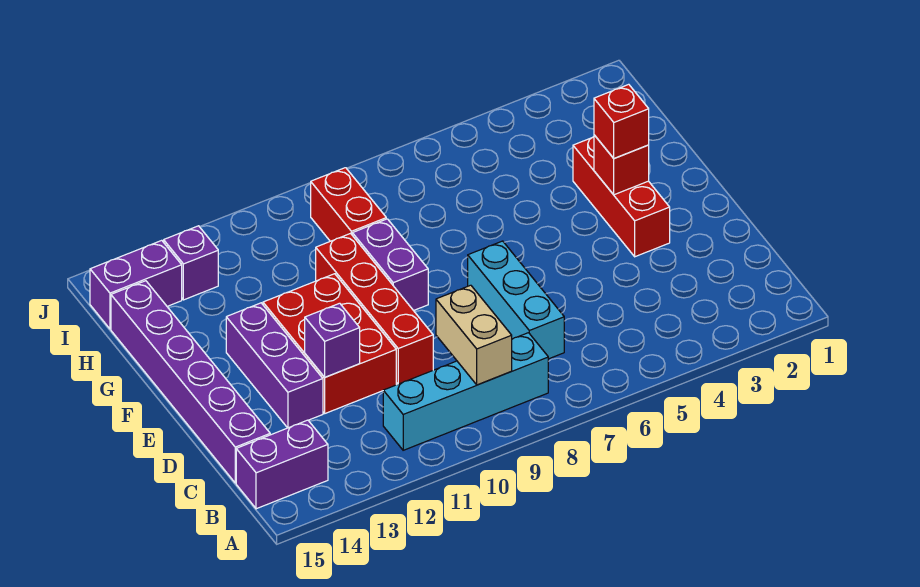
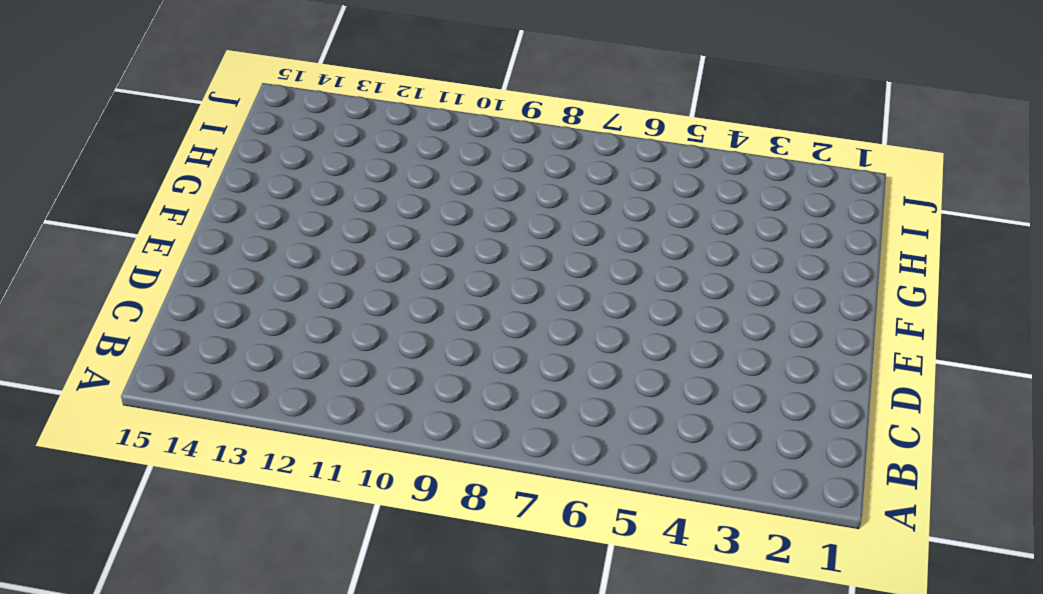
none -> cyan 1x4 brick [383,333,548,450]
none -> purple 1x2 brick [236,420,328,509]
none -> cyan 1x3 brick [468,241,564,359]

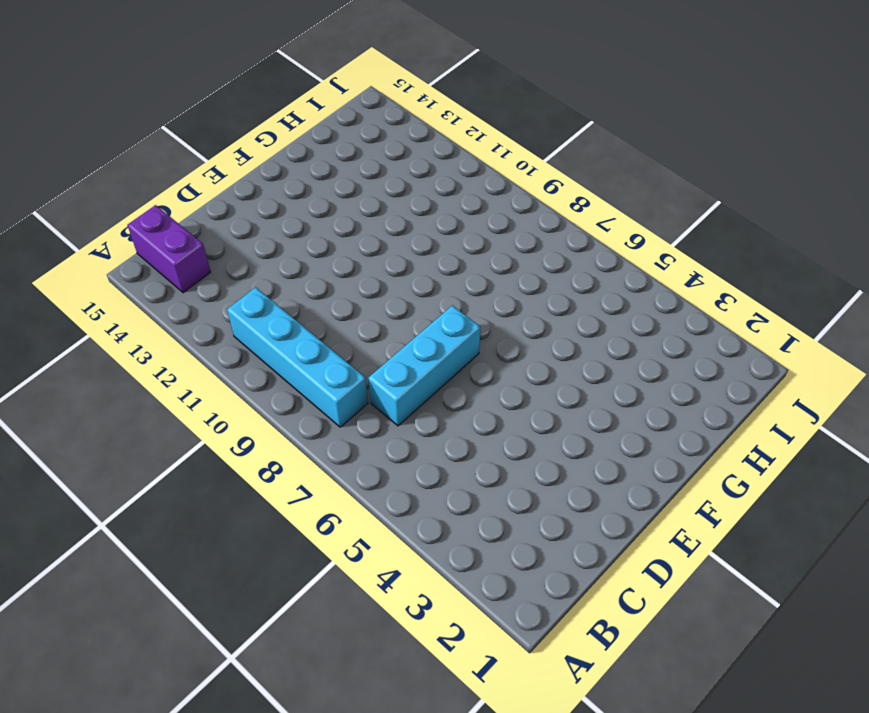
none -> purple 1x6 brick [111,281,270,483]
none -> red 1x4 brick [316,234,433,384]
none -> red 2x3 brick [263,274,396,413]

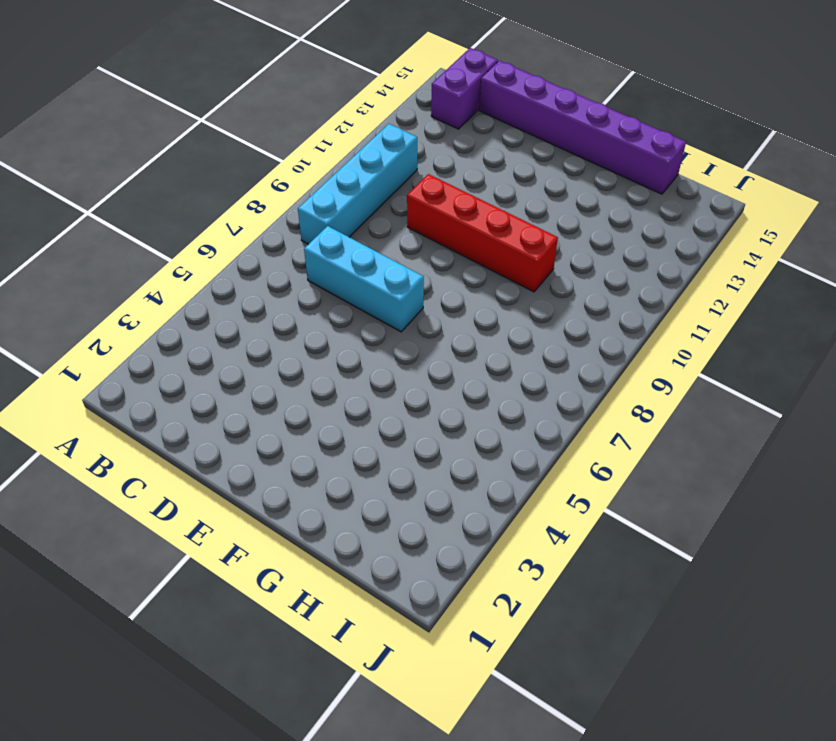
none -> red 2x3 brick [263,274,396,413]
none -> purple 1x3 brick [226,303,323,428]
none -> red 1x3 brick [573,137,670,257]

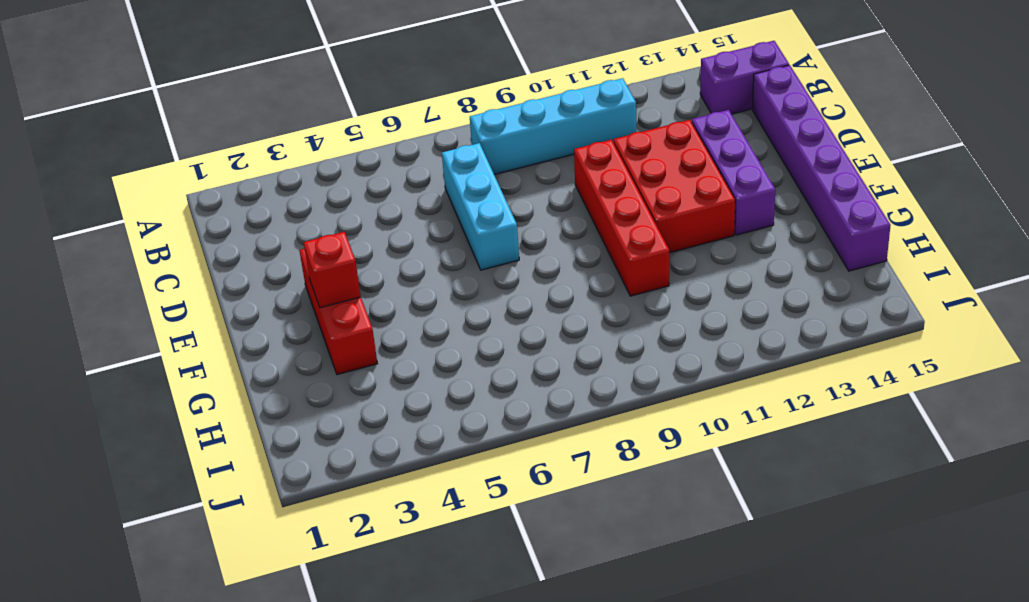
none -> purple 1x2 brick [352,219,428,311]
none -> red 1x2 brick [311,168,386,241]
none -> purple 1x1 brick [164,226,218,300]

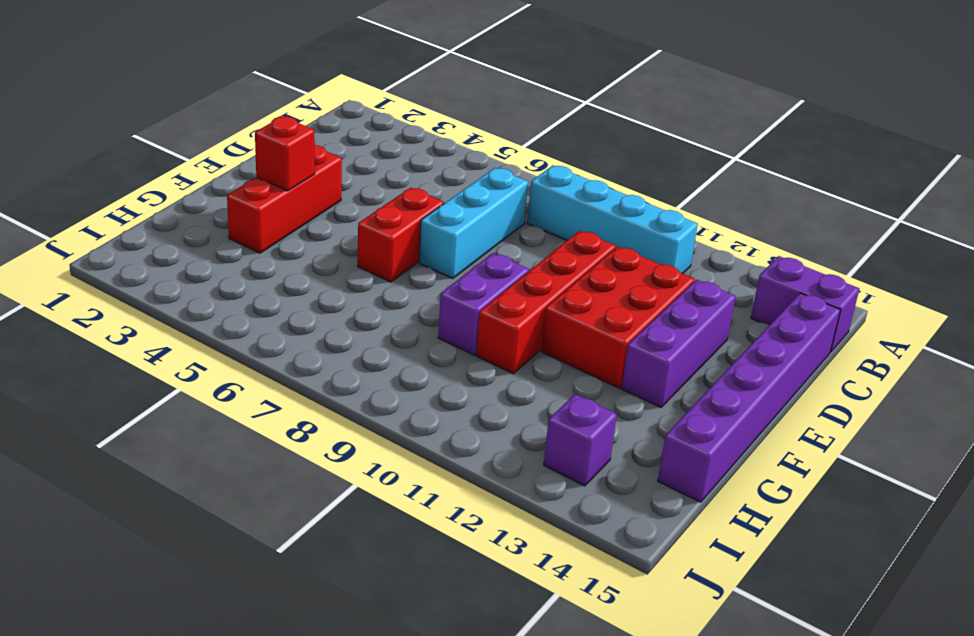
red 1x2 brick [358,188,444,282] -> red 1x2 brick moved to [311,168,386,241]
none -> purple 1x2 brick [90,240,182,329]
none -> tan 1x2 brick [436,285,512,385]
none -> purple 1x1 brick [305,303,360,377]

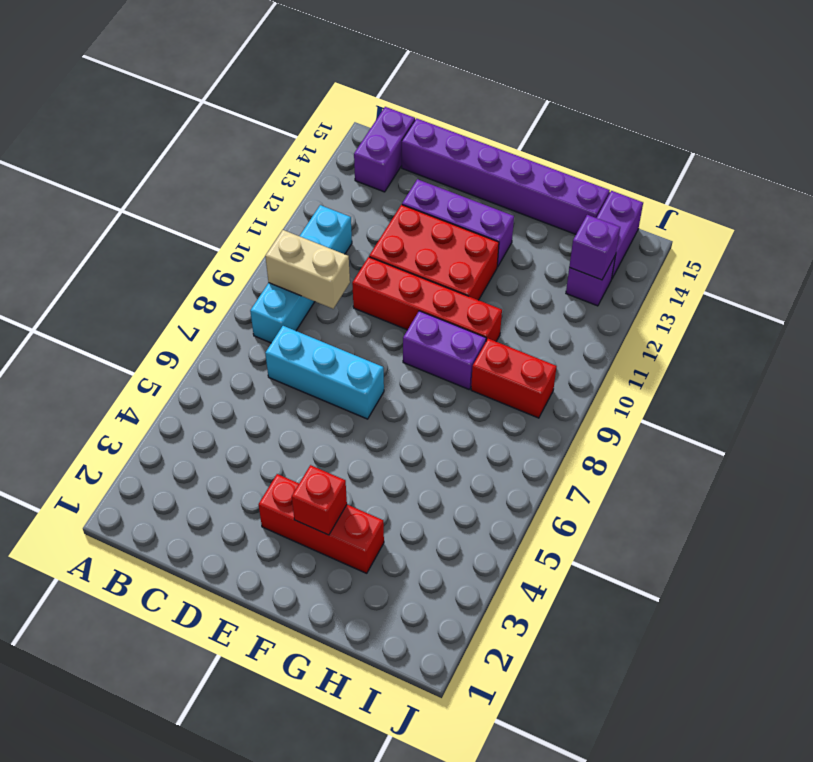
purple 1x1 brick [569,215,620,280] -> purple 1x1 brick moved to [305,303,360,377]
none -> red 1x1 brick [594,84,649,158]

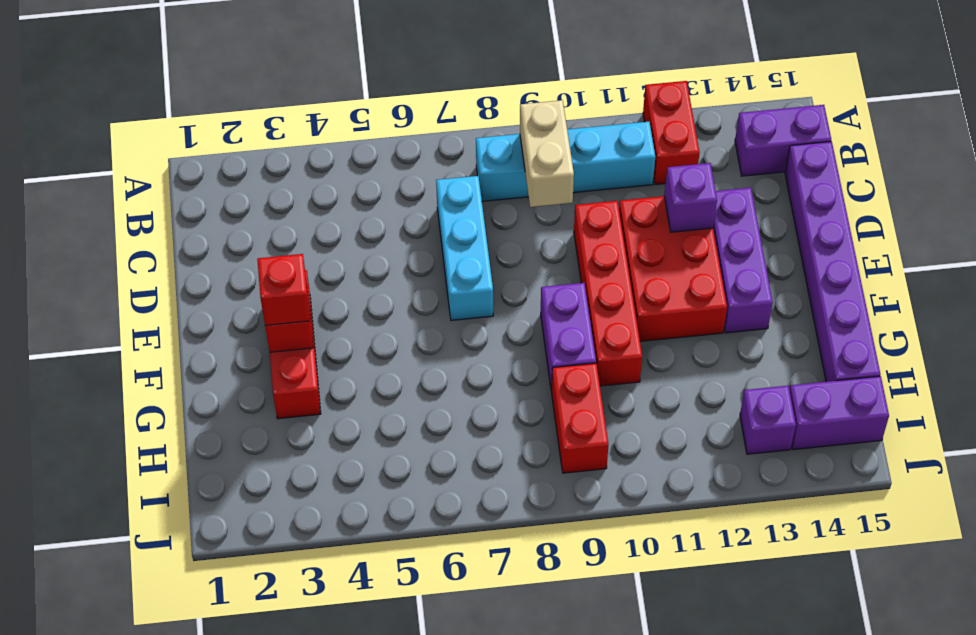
red 1x2 brick [643,81,700,185] -> none

